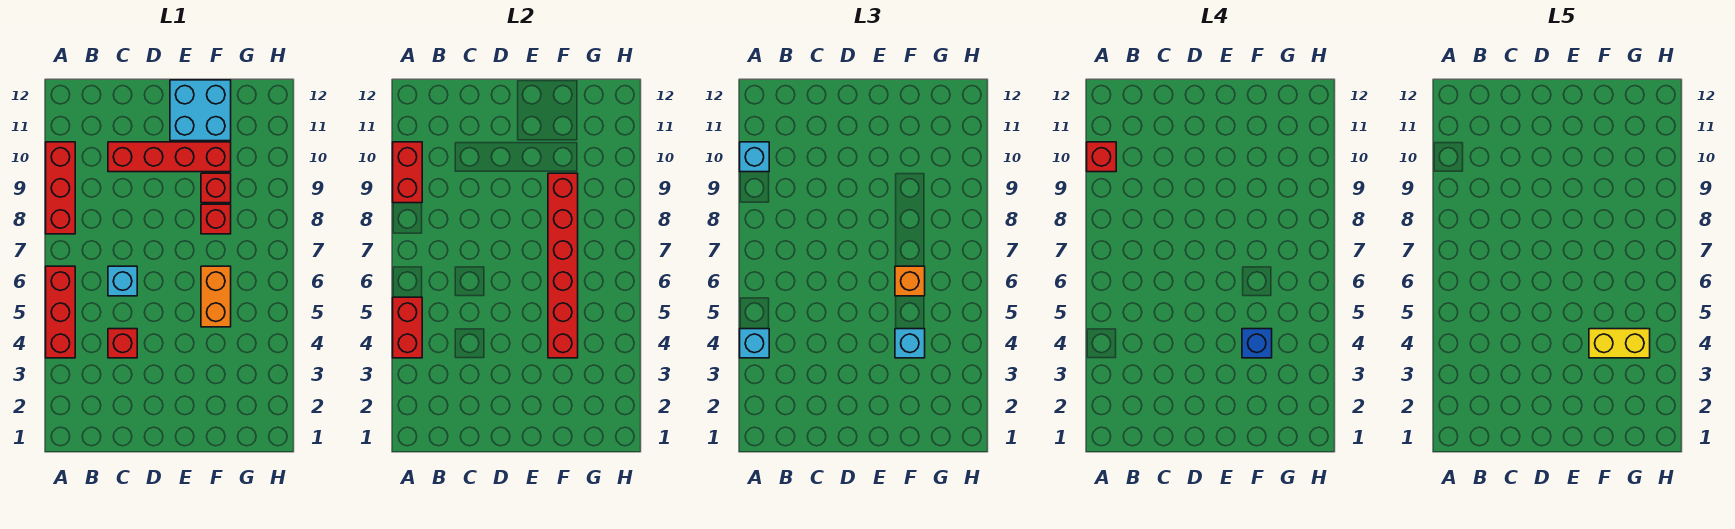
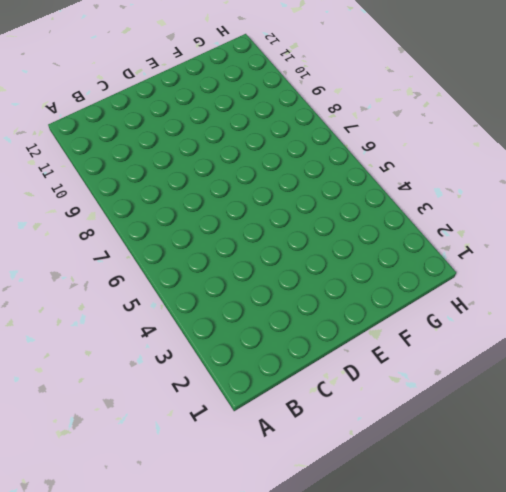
none -> red 1x3 brick [46,266,75,358]
none -> red 1x3 brick [46,142,75,234]
none -> red 1x1 brick [108,329,137,358]

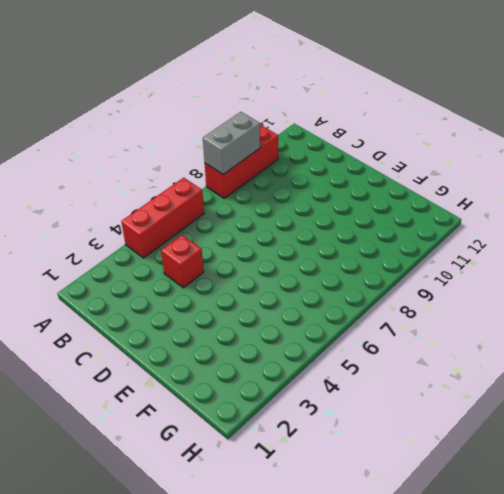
grey 1x2 brick [203,112,260,174] -> red 1x2 brick [393,142,422,203]
none -> cyan 1x1 brick [108,266,137,296]
none -> red 1x4 brick [108,142,231,172]
none -> cyan 2x2 brick [170,80,231,141]

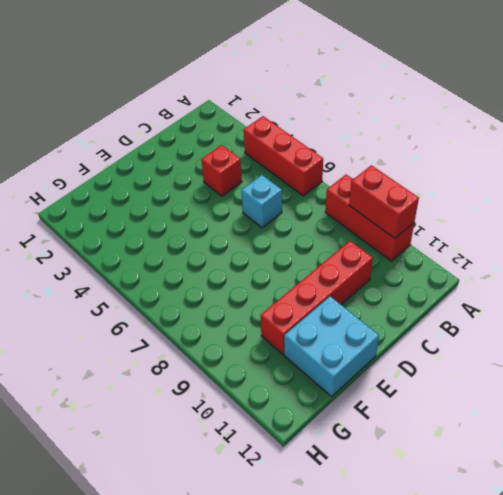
none -> orange 1x2 brick [201,266,231,327]
none -> red 1x1 brick [201,204,231,234]
none -> red 1x1 brick [201,173,231,203]

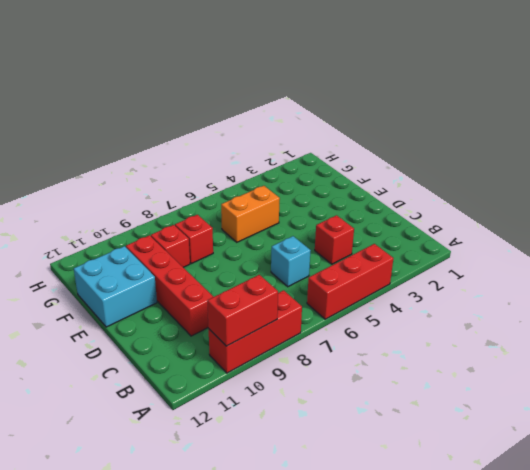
none -> red 1x2 brick [393,297,422,358]
none -> red 1x6 brick [548,173,578,358]
none -> cyan 1x1 brick [740,329,769,358]

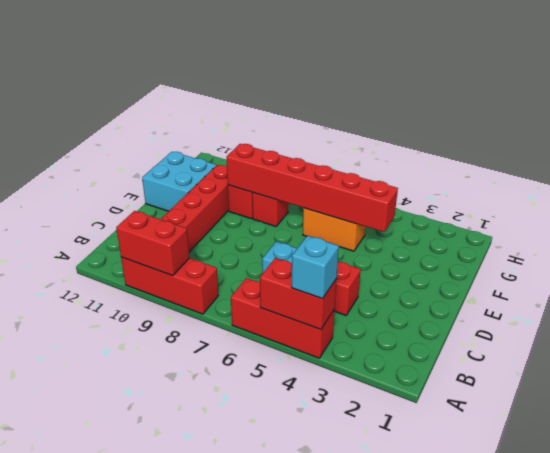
none -> cyan 1x1 brick [740,142,769,172]
none -> cyan 1x1 brick [895,329,925,358]
none -> orange 1x1 brick [895,266,925,296]

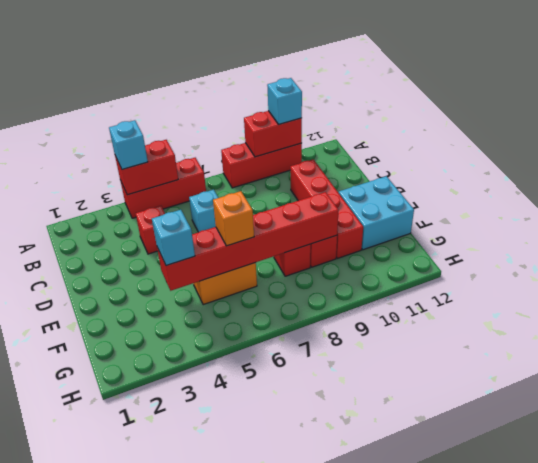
none -> red 1x1 brick [1087,142,1116,172]
none -> blue 1x1 brick [1242,329,1272,358]
none -> yellow 1x2 brick [1589,329,1650,358]

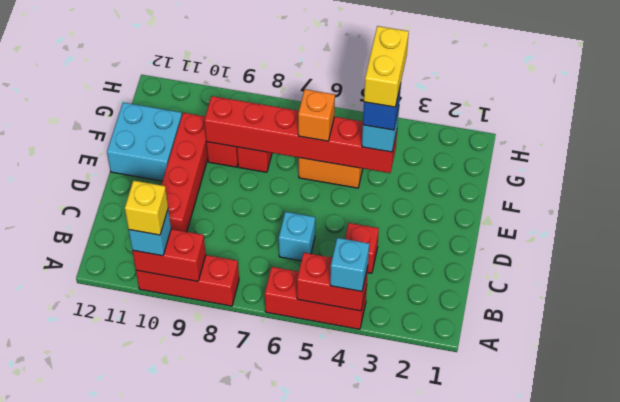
yellow 1x1 brick [125,181,168,235] -> red 1x1 brick [1087,142,1116,172]

